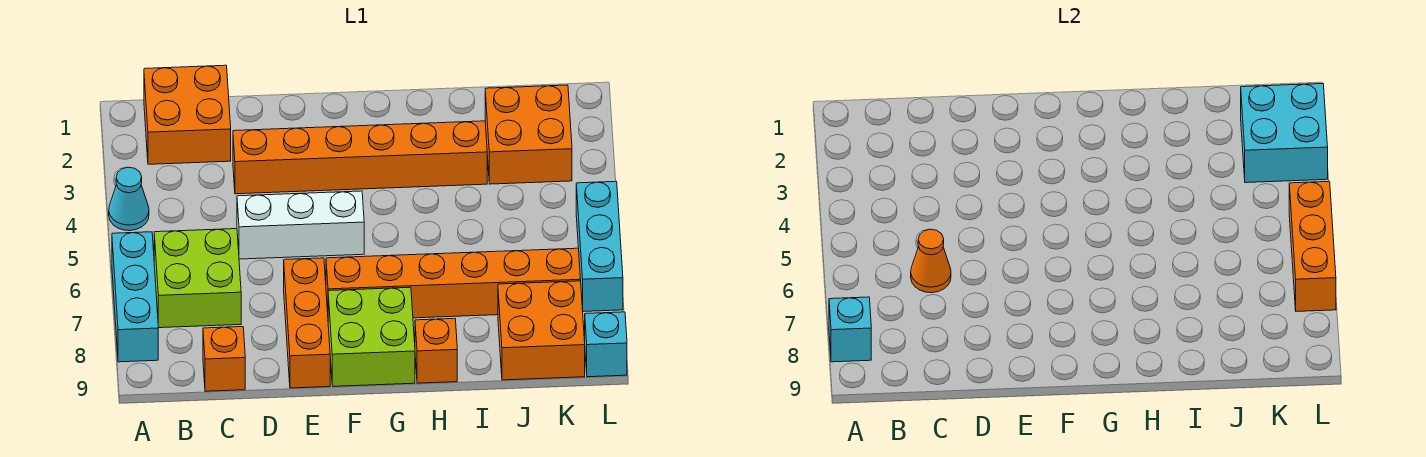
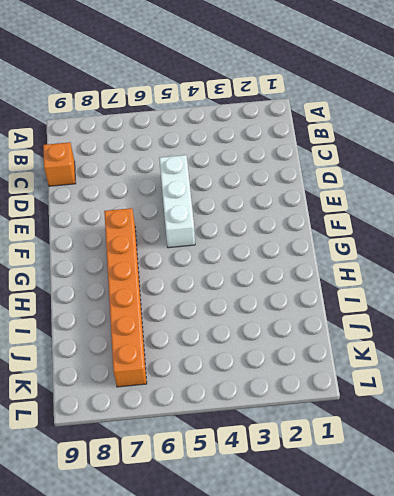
none -> cyan 1x1 cone [109,167,149,231]
none -> cyan 1x3 brick [112,232,158,362]
none -> orange 2x2 brick [144,65,231,164]

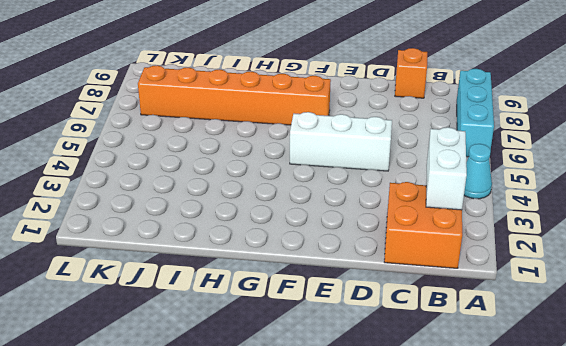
white 1x2 brick [426,127,467,210] -> none
none -> lime 2x2 brick [154,229,241,328]
none -> orange 1x6 brick [233,121,487,194]
none -> orange 1x3 brick [284,258,330,388]

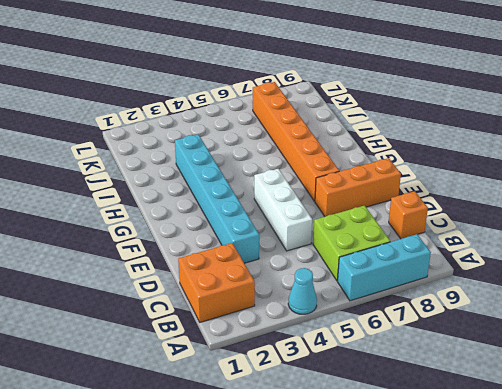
cyan 1x6 brick [175,134,259,263] -> orange 1x6 brick [233,121,487,194]
none -> lime 2x2 brick [328,287,415,386]
none -> orange 1x1 brick [415,318,457,383]
none -> orange 2x2 brick [485,85,572,184]

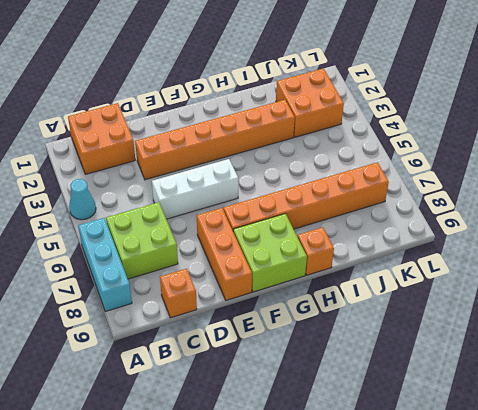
none -> orange 2x2 brick [498,281,585,380]
none -> cyan 1x3 brick [576,181,623,312]
none -> cyan 1x1 brick [585,312,627,377]

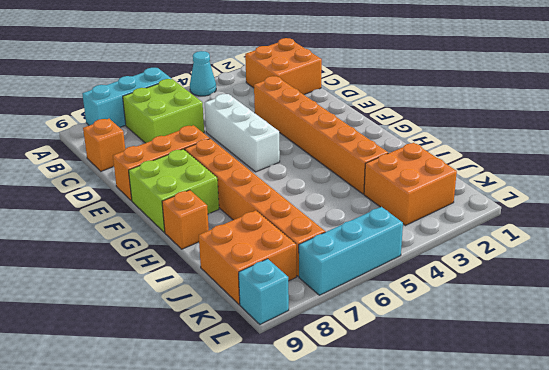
none -> cyan 1x1 brick [829,297,871,362]
none -> orange 1x1 cone [911,229,951,293]
none -> cyan 2x2 brick [1241,84,1328,183]

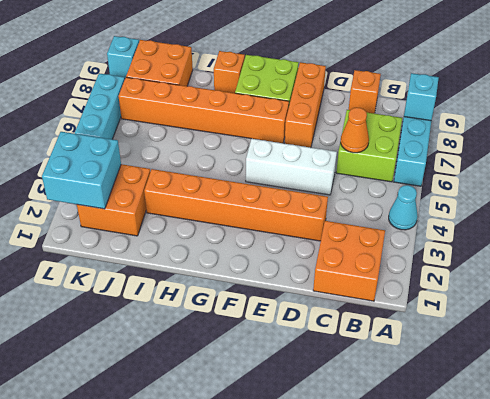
none -> orange 1x3 brick [1289,181,1336,312]

